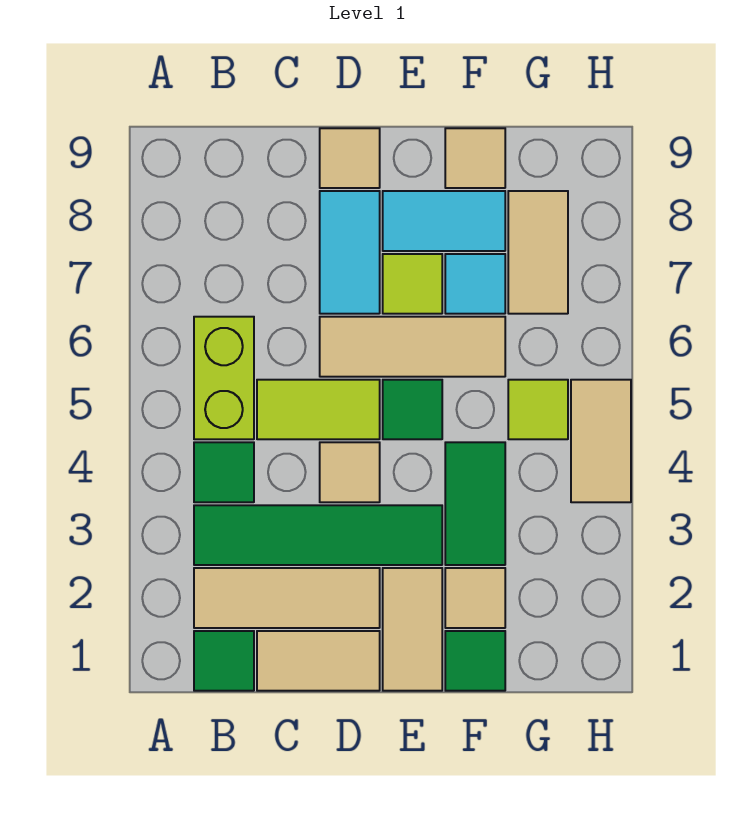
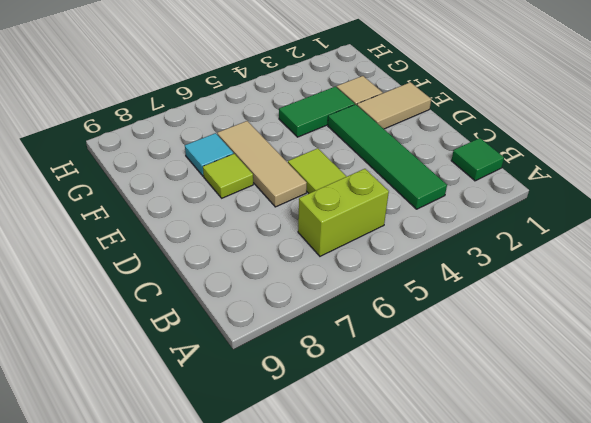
none -> tan 1x3 tile [194,568,380,628]
none -> green 1x1 tile [194,442,254,502]
none -> tan 1x2 tile [257,631,380,691]

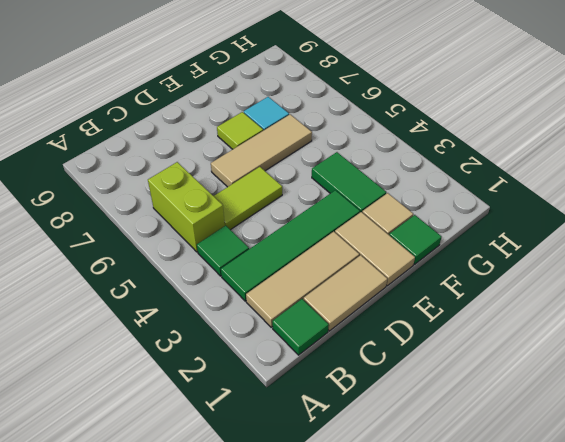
none -> tan 1x1 tile [320,442,380,502]
none -> cyan 1x2 tile [320,191,380,314]
none -> tan 1x1 tile [320,128,380,188]

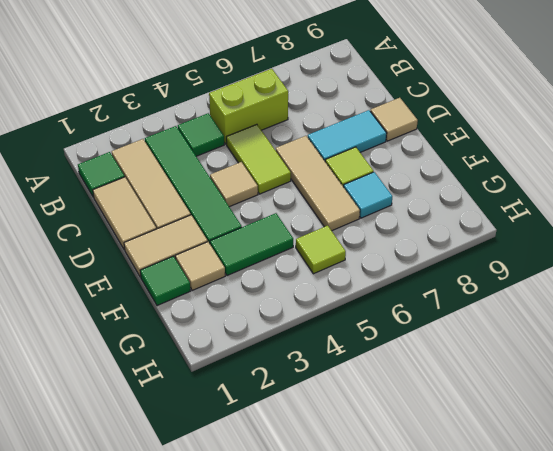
none -> green 1x1 tile [383,380,442,439]
none -> cyan 1x2 tile [383,191,505,251]
none -> tan 1x1 tile [445,128,505,188]

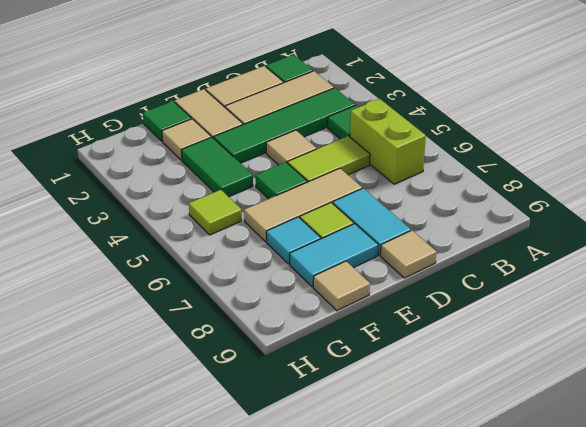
none -> tan 1x2 tile [508,191,568,314]
none -> tan 1x2 tile [571,380,631,502]

